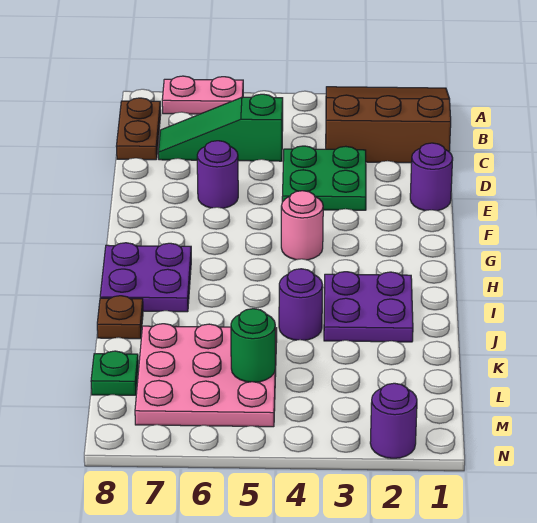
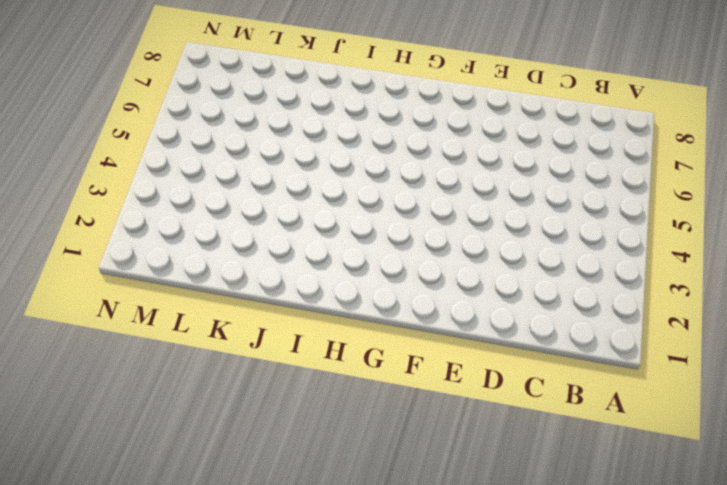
none -> brown 3x3 slope [326,87,451,163]
none -> pink 1x2 plate [162,76,243,114]
none -> brown 1x2 plate [116,98,161,160]

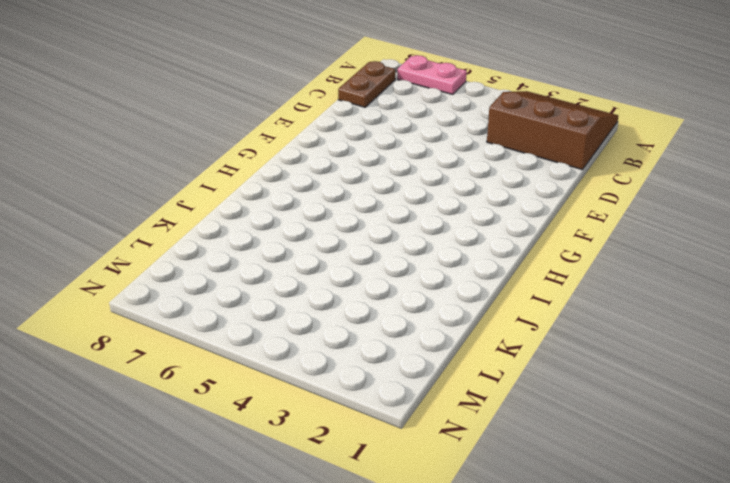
none -> green 1x3 slope [158,94,283,161]
none -> green 2x2 plate [282,146,366,210]
none -> purple 1x1 round brick [410,143,453,211]

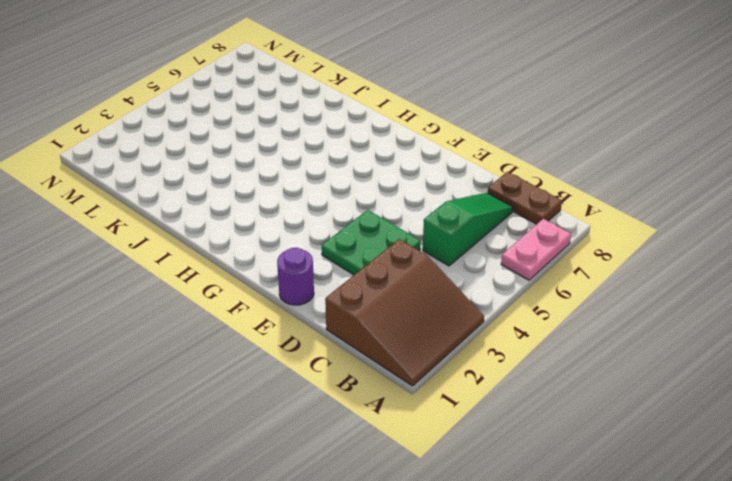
none -> purple 1x1 round brick [197,141,238,208]
none -> pink 1x1 round brick [281,191,323,260]
none -> purple 2x2 plate [100,243,191,312]

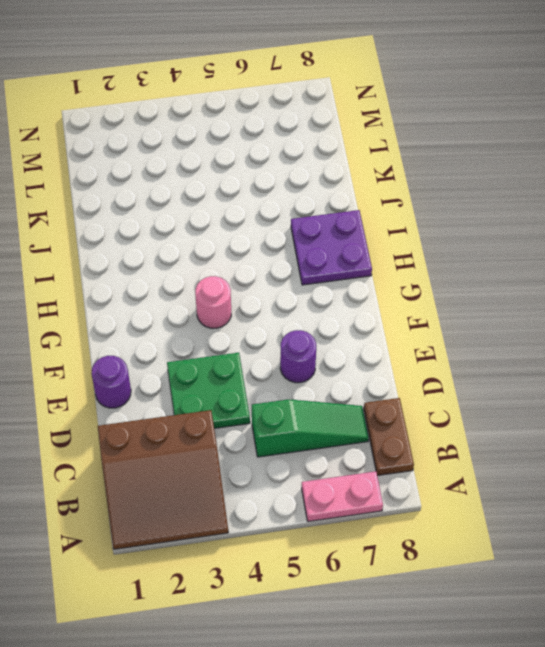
none -> purple 2x2 plate [324,272,413,342]
none -> purple 1x1 round brick [279,269,323,340]
none -> brown 1x1 plate [97,296,143,339]

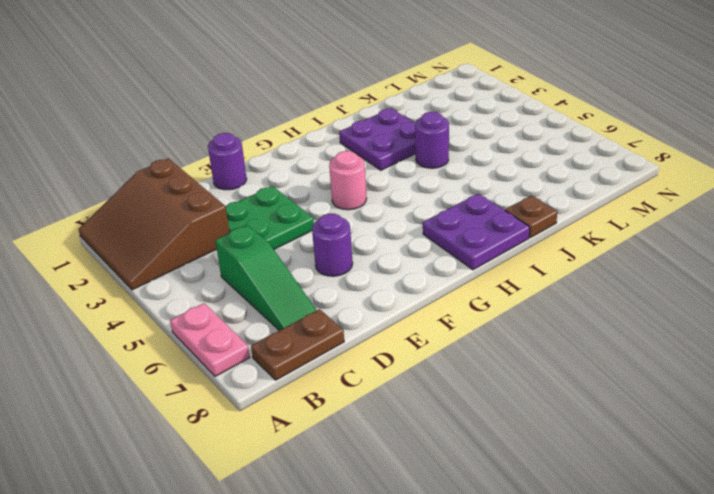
none -> pink 3x3 plate [135,324,277,427]
none -> green 1x1 plate [91,351,138,395]
none -> purple 1x1 round brick [370,383,417,458]

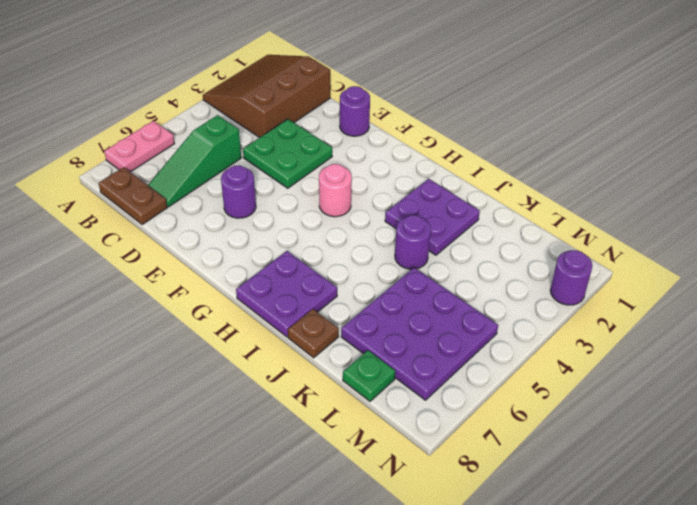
purple 3x3 plate [341,268,498,400] -> pink 3x3 plate [135,324,277,427]
none -> green 1x1 round brick [231,309,275,382]

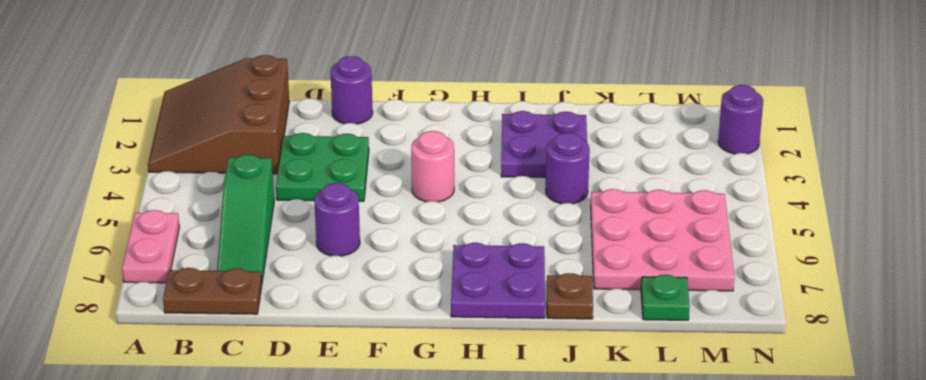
none -> green 1x1 round brick [231,309,275,382]

